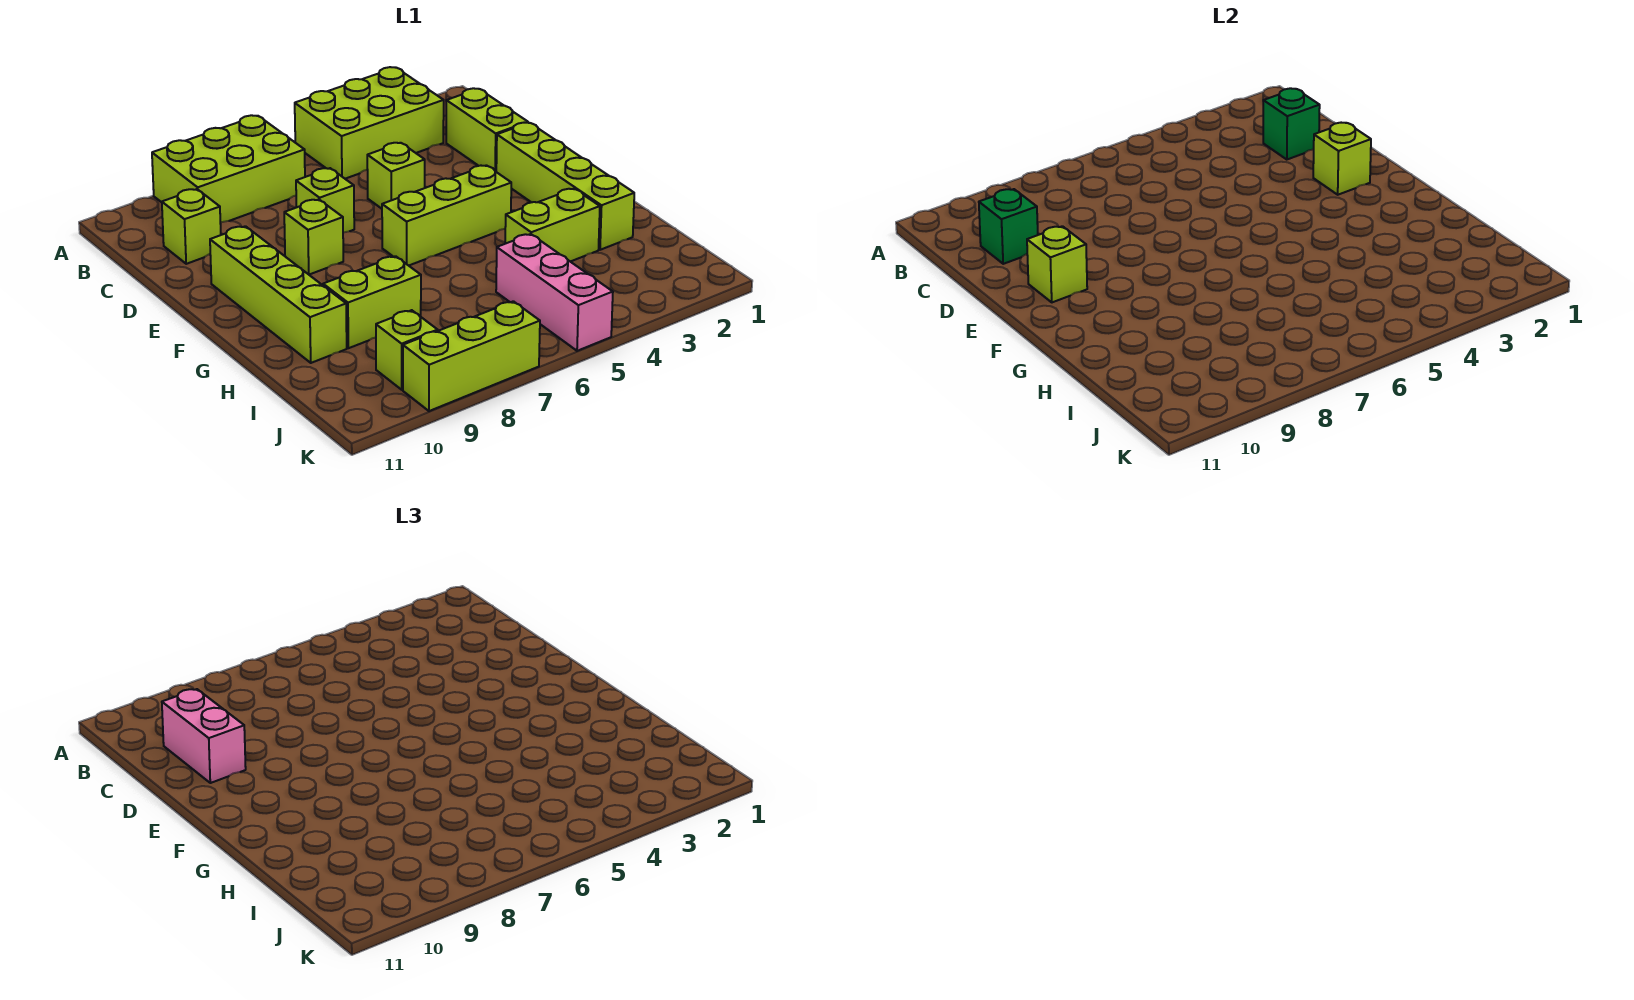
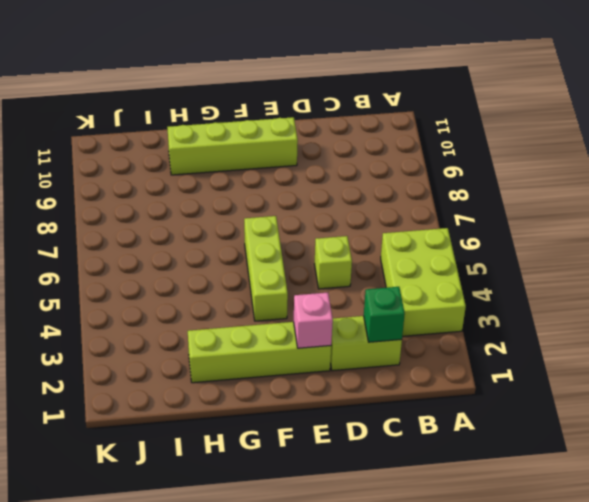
pink 1x1 brick [294,293,333,348] -> lime 1x1 brick [1313,123,1371,195]
none -> lime 2x3 brick [152,115,305,223]
none -> lime 1x1 brick [162,189,221,264]
none -> lime 1x1 brick [296,168,354,233]

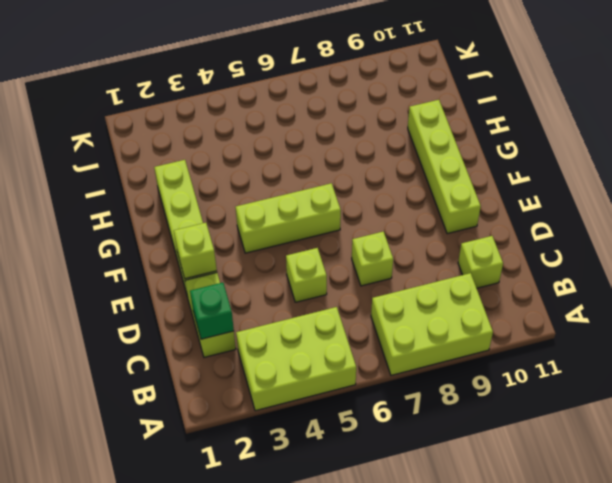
none -> lime 1x1 brick [284,200,343,275]
none -> lime 1x2 brick [505,189,600,262]
none -> lime 1x2 brick [323,256,421,348]

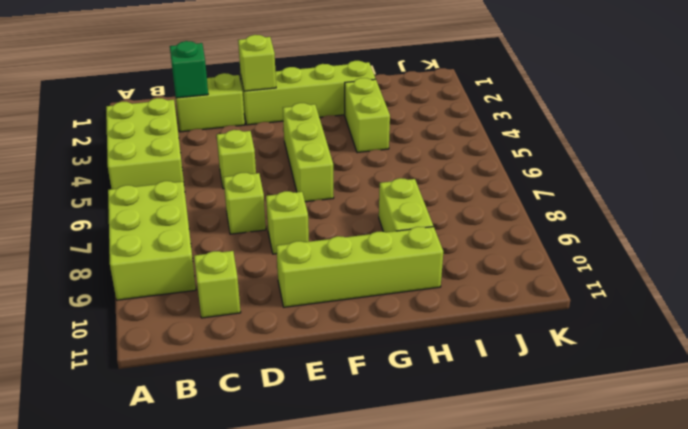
none -> pink 1x3 brick [496,234,613,351]
none -> lime 1x1 brick [376,310,438,390]
none -> lime 1x3 brick [403,301,540,411]

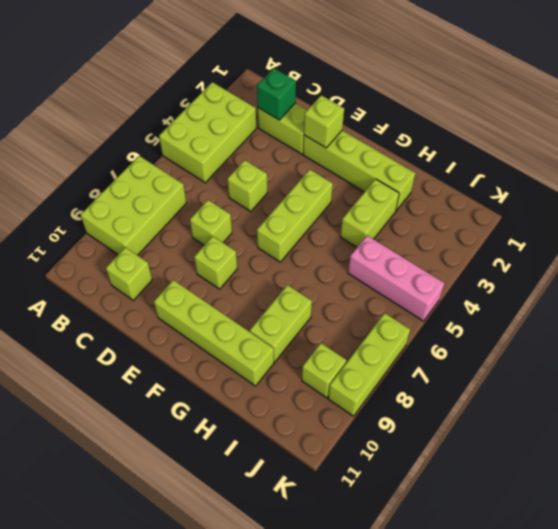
none -> green 1x1 brick [979,189,1038,264]
none -> lime 1x1 brick [1027,226,1087,302]
none -> pink 1x2 brick [162,689,246,783]

